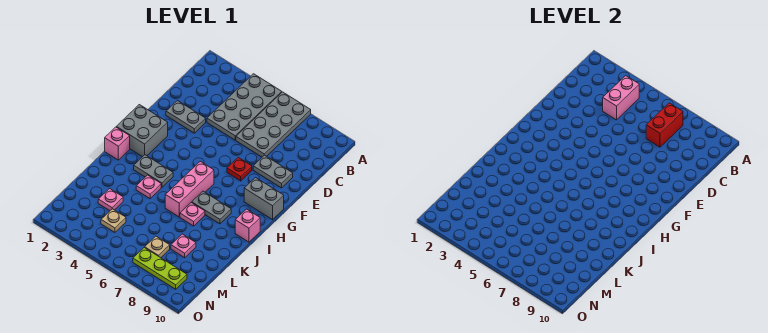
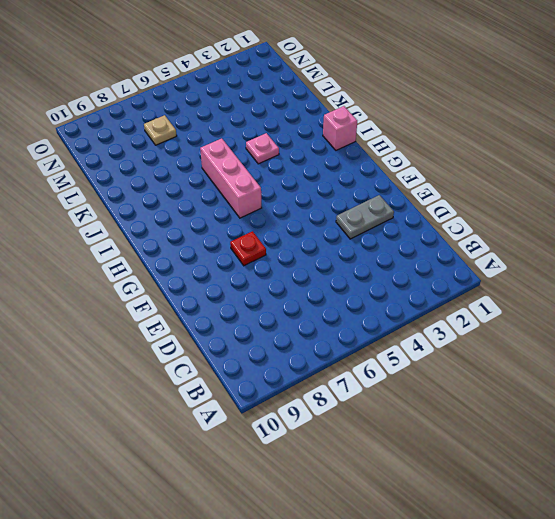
none -> grey 2x4 plate [207,74,282,140]
none -> grey 2x4 plate [236,92,311,157]
none -> grey 1x2 plate [253,155,293,188]

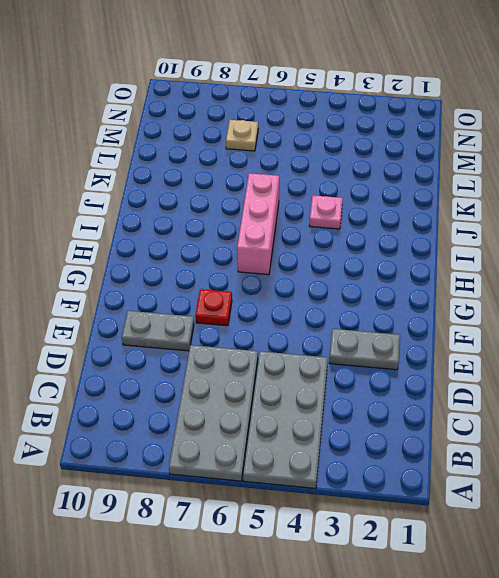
none -> grey 2x2 brick [117,105,168,157]
none -> grey 1x2 brick [244,178,284,220]
none -> pink 1x1 brick [105,127,130,160]

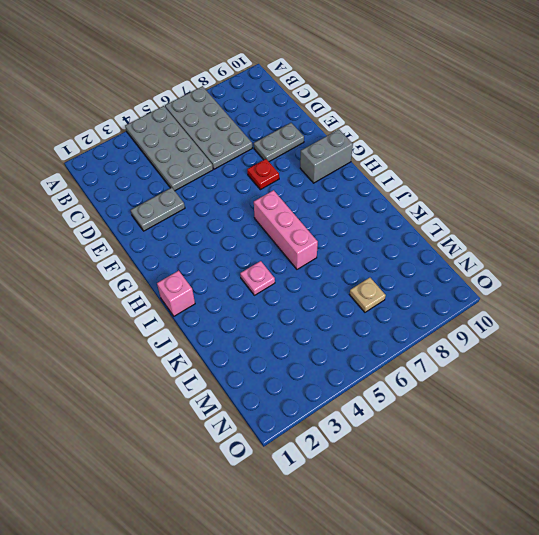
none -> grey 2x2 brick [117,105,168,157]
none -> grey 1x2 plate [134,155,173,187]
none -> grey 1x2 plate [192,191,231,224]

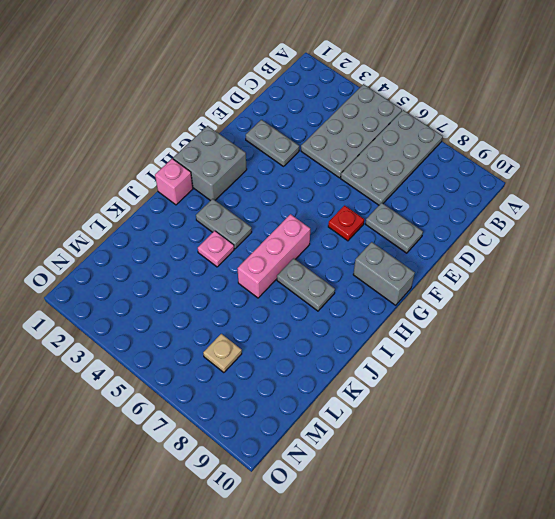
none -> pink 1x1 brick [235,209,260,242]
none -> pink 1x1 plate [180,202,205,226]
none -> pink 1x1 plate [98,189,123,211]

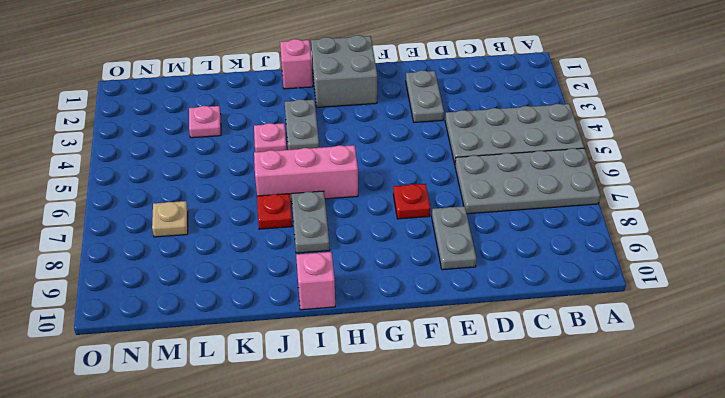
red 1x1 plate [257,194,292,229] -> pink 1x1 plate [180,202,205,226]
none -> grey 1x2 brick [244,178,284,220]
none -> pink 1x1 plate [171,234,196,258]
none -> tan 1x1 plate [101,209,126,232]

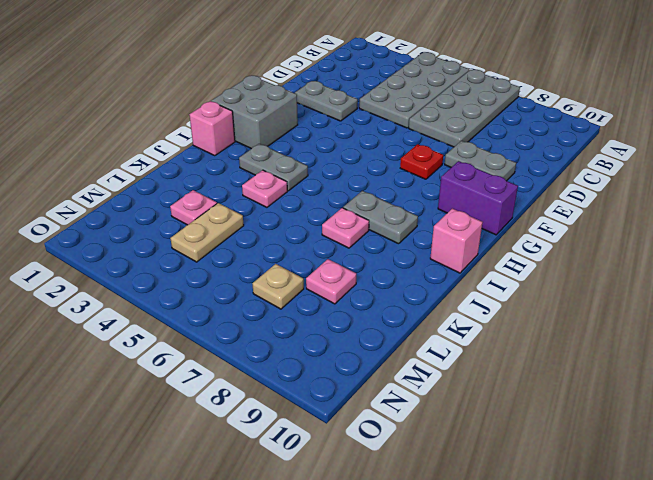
purple 1x2 brick [438,161,518,235] -> grey 1x2 brick [244,178,284,220]
tan 1x2 plate [170,203,244,262] -> tan 1x1 plate [101,209,126,232]
none -> pink 1x3 brick [165,161,214,217]
none -> lime 1x3 plate [133,247,187,289]
none -> pink 1x2 brick [603,76,639,120]

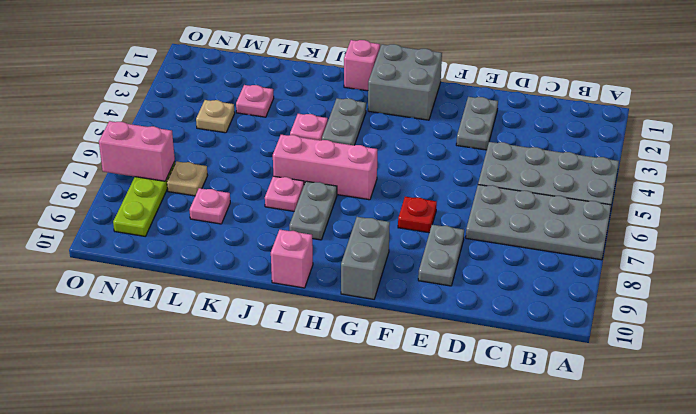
pink 1x2 brick [99,121,175,181] -> pink 1x2 brick moved to [603,76,639,120]
none -> red 1x2 brick [646,103,683,147]

